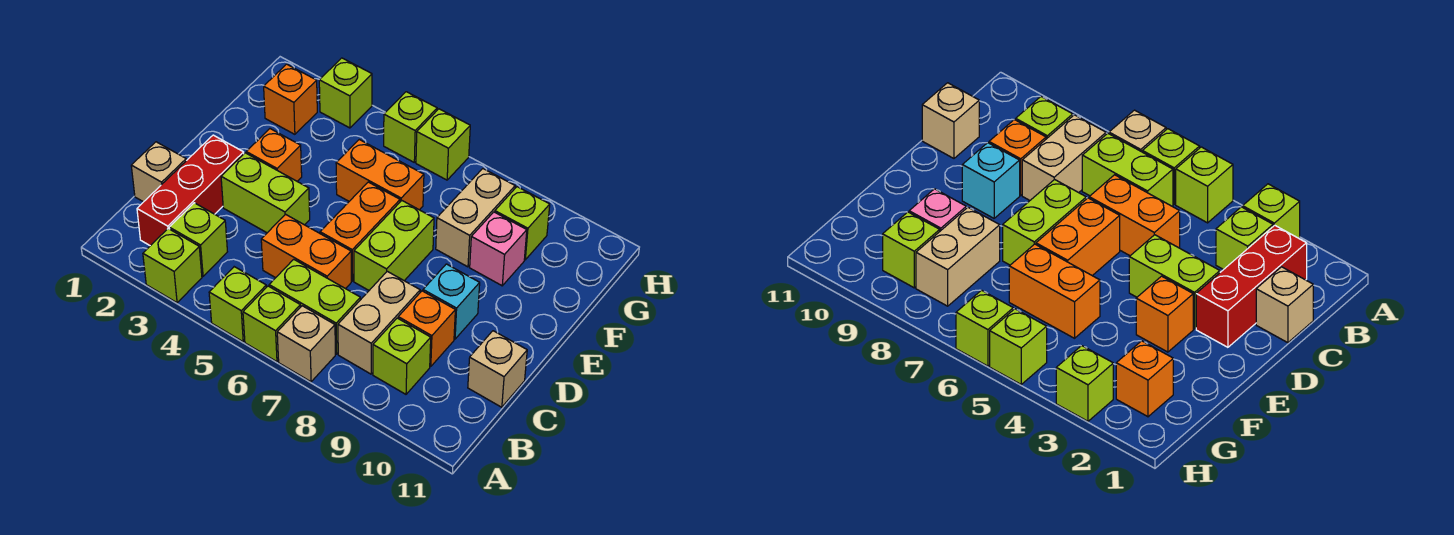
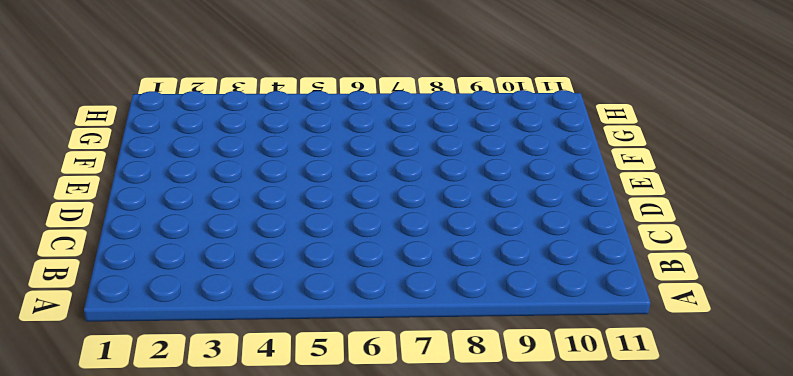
none -> lime 1x1 brick [143,229,202,303]
none -> lime 1x1 brick [209,267,266,342]
none -> lime 1x1 brick [243,286,300,362]

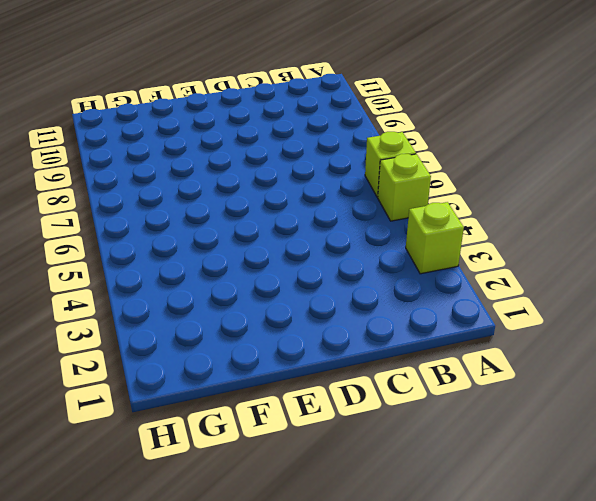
none -> tan 1x1 brick [277,306,335,382]
none -> red 1x3 brick [137,135,244,246]
none -> lime 1x1 brick [169,203,227,276]

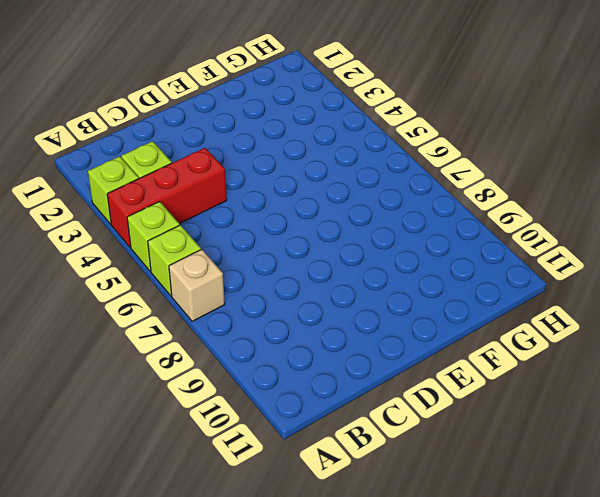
red 1x3 brick [107,148,227,248] -> red 1x3 brick moved to [137,135,244,246]
none -> lime 1x2 brick [269,259,360,354]
none -> tan 1x2 brick [338,271,420,374]
none -> lime 1x1 brick [373,318,431,394]

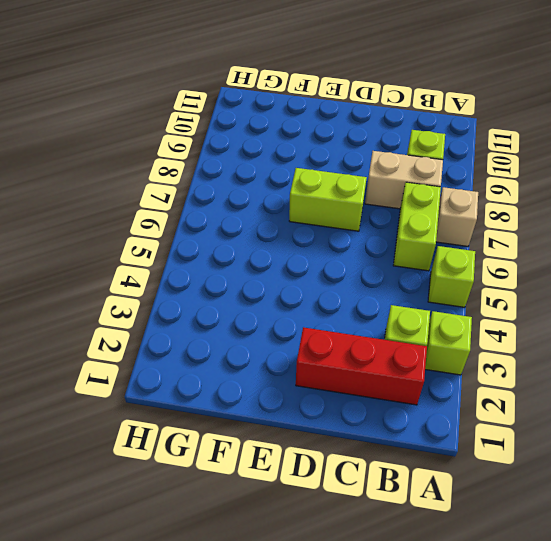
none -> lime 1x1 brick [243,286,300,362]
none -> tan 1x1 brick [131,142,186,202]
none -> orange 1x2 brick [261,214,351,289]

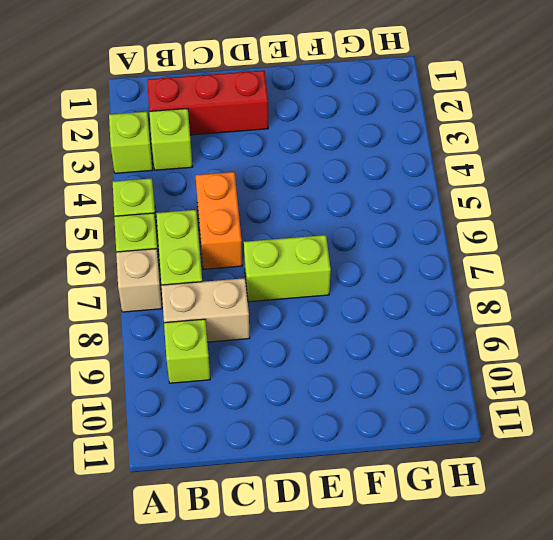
none -> tan 1x1 brick [131,142,186,202]
none -> orange 1x1 brick [398,291,455,367]
none -> tan 1x1 brick [468,331,527,407]

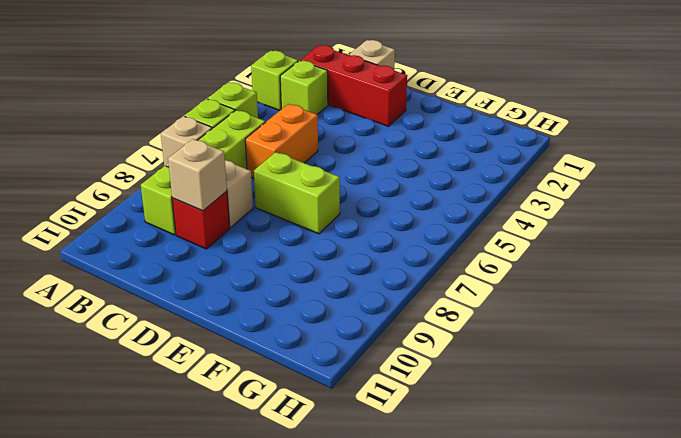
red 1x1 brick [172,191,230,249] -> orange 1x1 brick [398,291,455,367]
tan 1x1 brick [168,139,227,211] -> tan 1x1 brick moved to [468,331,527,407]
none -> lime 1x2 brick [221,153,310,233]
none -> orange 1x2 brick [320,182,400,281]
none -> cyan 1x1 brick [423,264,480,339]

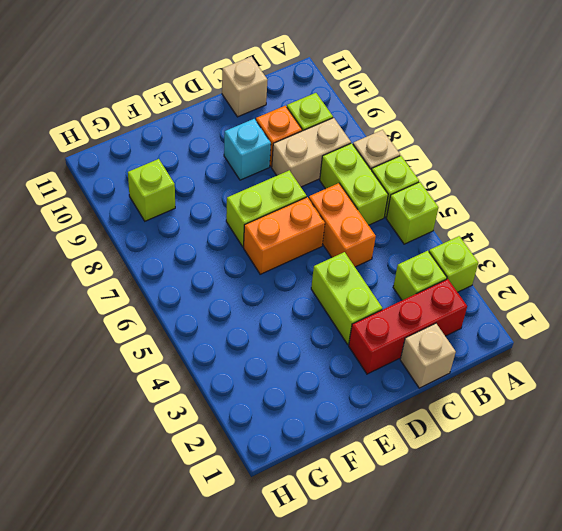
none -> orange 1x1 brick [246,129,302,181]
none -> orange 1x2 brick [336,140,424,210]
none -> tan 1x2 brick [436,169,515,267]

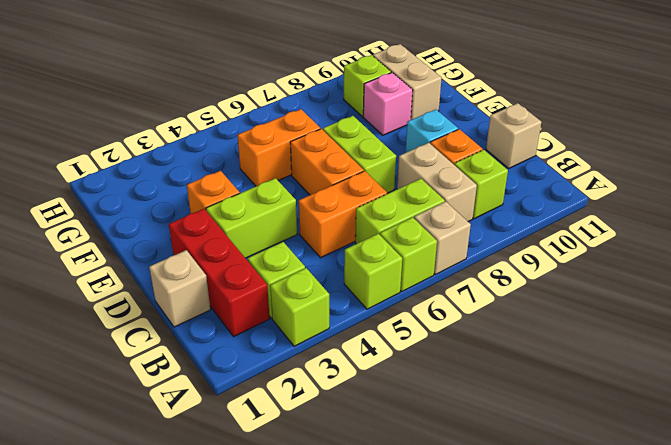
tan 1x2 brick [373,44,442,120] -> tan 1x2 brick moved to [436,169,515,267]
none -> orange 1x1 brick [264,64,317,134]
none -> lime 1x1 brick [319,58,372,128]
none -> lime 1x1 brick [384,92,437,162]

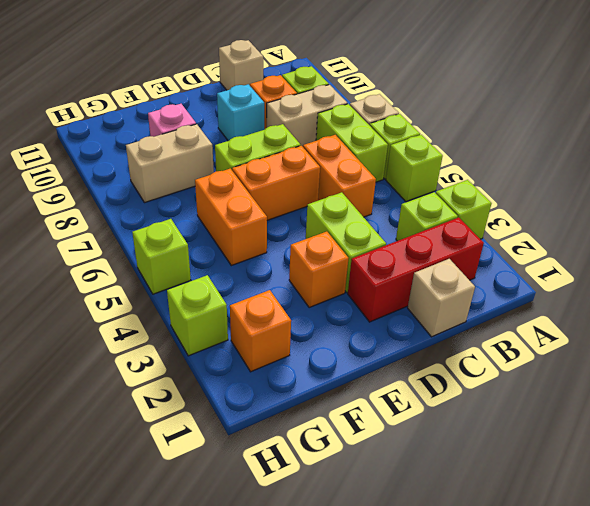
none -> lime 1x1 brick [495,187,550,260]
none -> lime 1x1 brick [416,109,470,180]

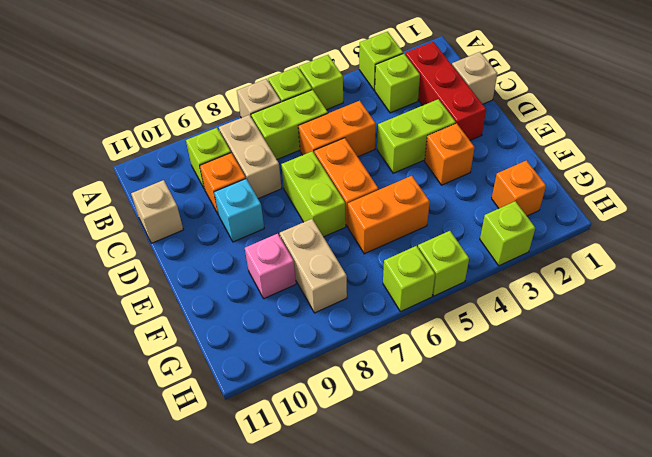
none -> lime 1x1 brick [495,187,550,260]

